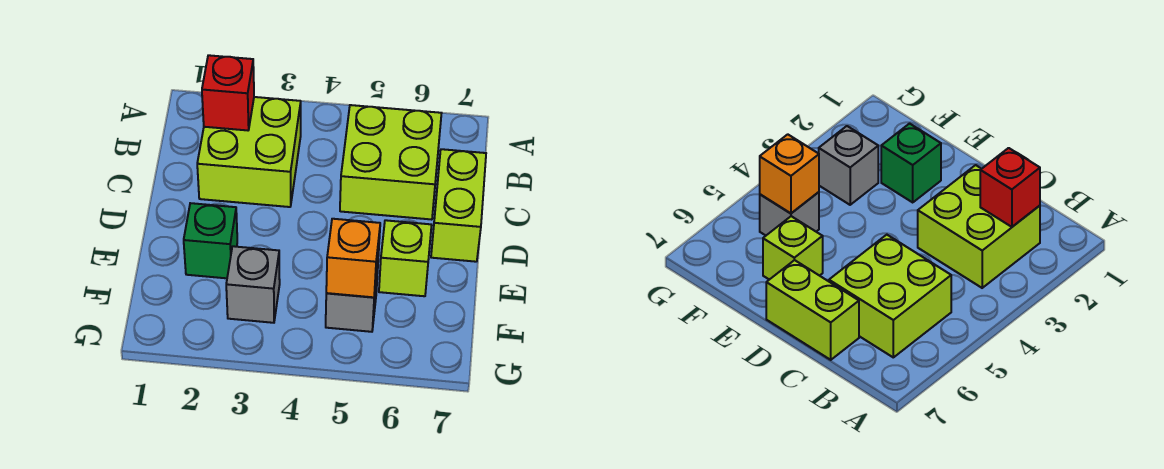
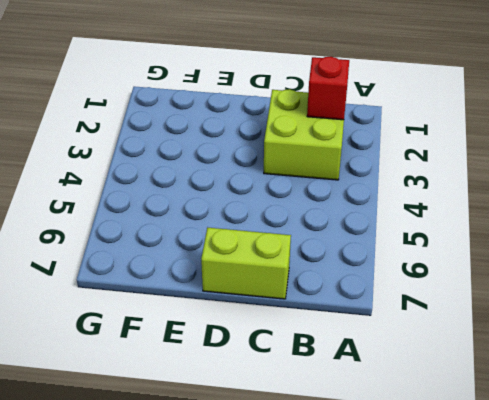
none -> lime 2x2 brick [340,105,442,220]
none -> green 1x1 brick [184,203,237,278]

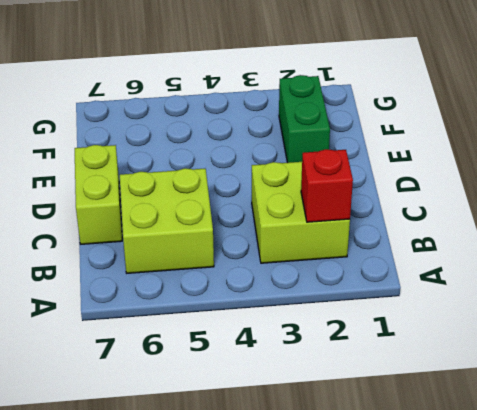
green 1x2 brick [279,75,330,163] -> green 1x1 brick [184,203,237,278]
none -> lime 1x1 brick [379,220,432,296]
none -> grey 1x1 brick [226,246,280,323]

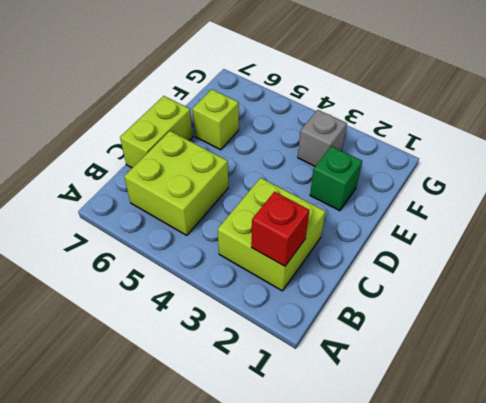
none -> grey 1x1 brick [326,267,378,332]
none -> orange 1x1 brick [326,219,380,297]

